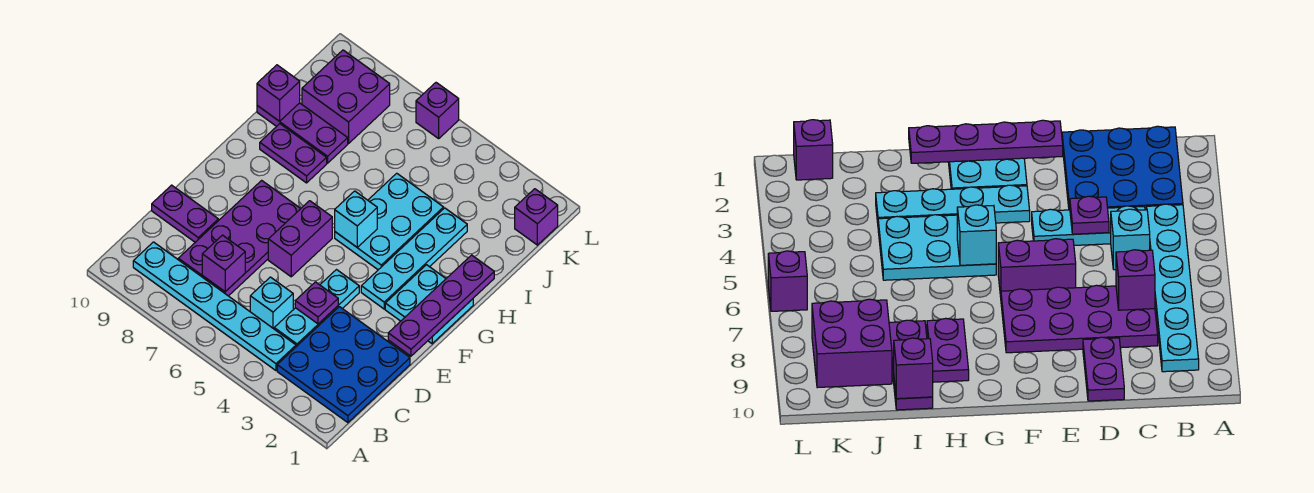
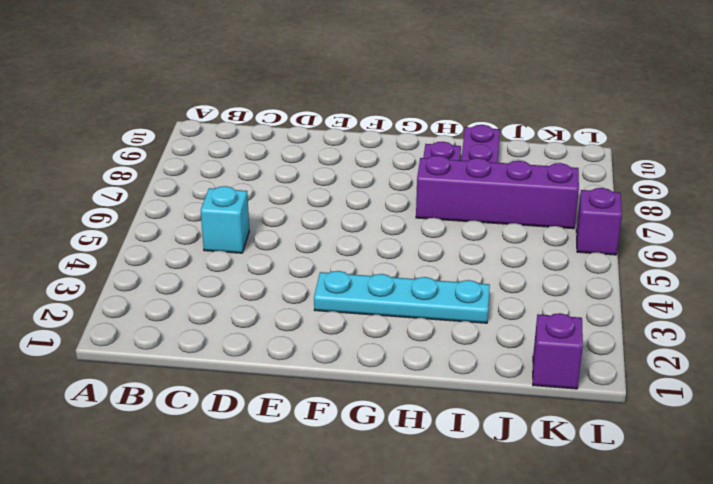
purple 1x4 brick [416,156,579,229] -> none
none -> blue 3x3 plate [277,307,410,423]
none -> cyan 1x6 plate [133,242,296,370]
none -> cyan 1x3 plate [274,270,359,347]

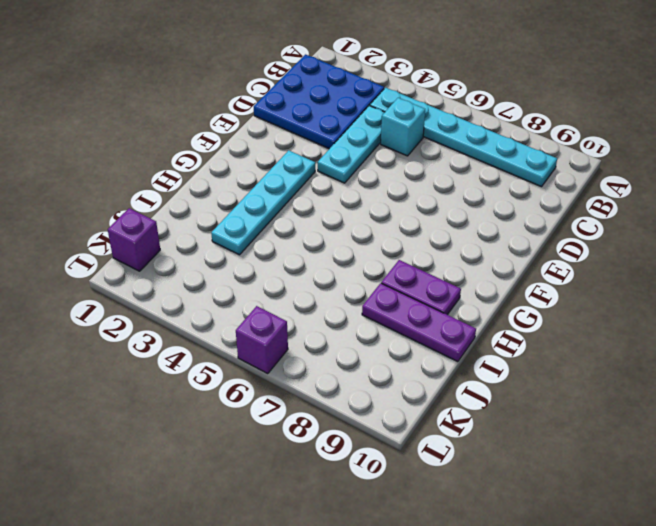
none -> purple 2x4 plate [178,180,301,296]
none -> purple 1x2 plate [152,185,218,242]
none -> purple 1x2 brick [268,201,332,277]

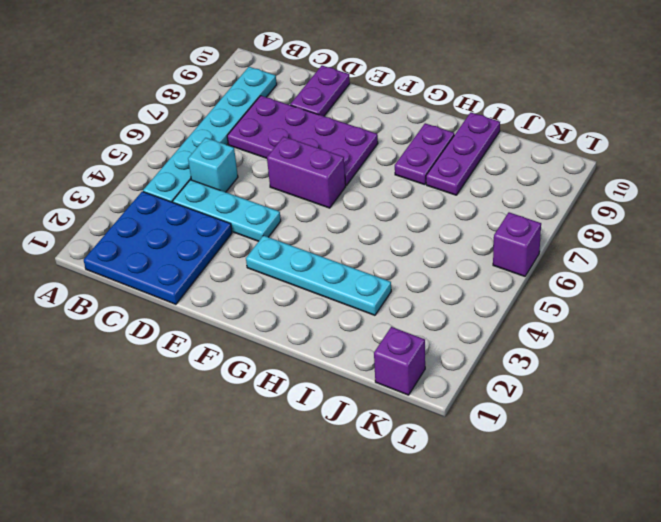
none -> cyan 2x2 plate [385,265,473,344]
none -> cyan 2x3 plate [335,173,444,270]
none -> purple 2x2 brick [302,50,390,143]

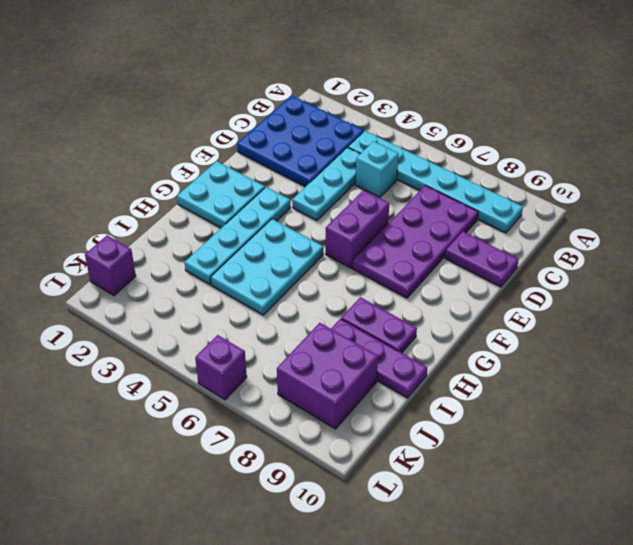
none -> purple 1x1 brick [202,235,245,292]
none -> purple 1x1 plate [295,282,338,324]
none -> purple 1x4 plate [388,255,494,356]

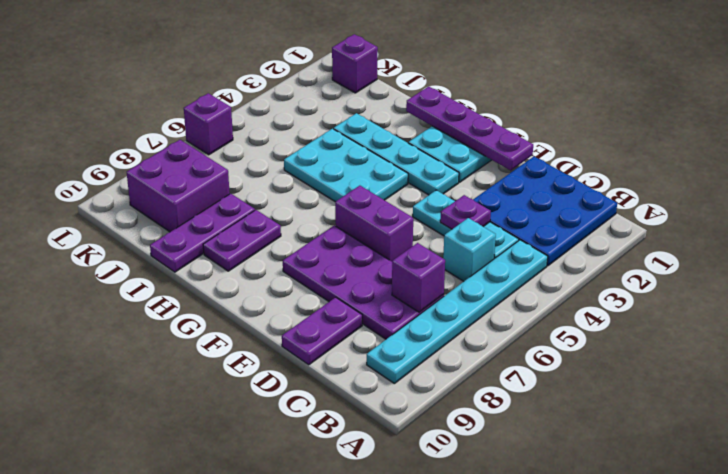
none -> cyan 1x1 brick [335,191,377,247]
none -> purple 1x1 brick [257,65,300,121]

